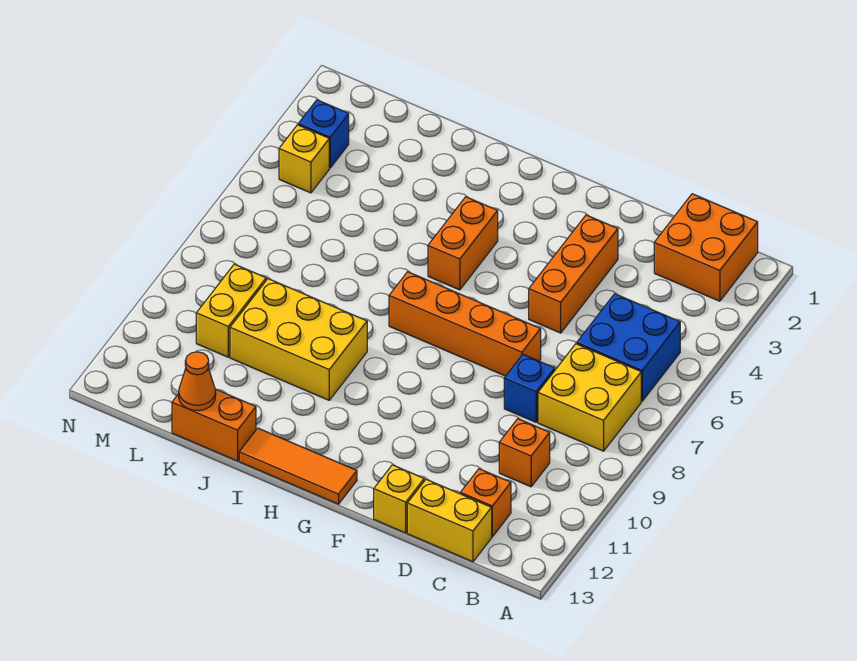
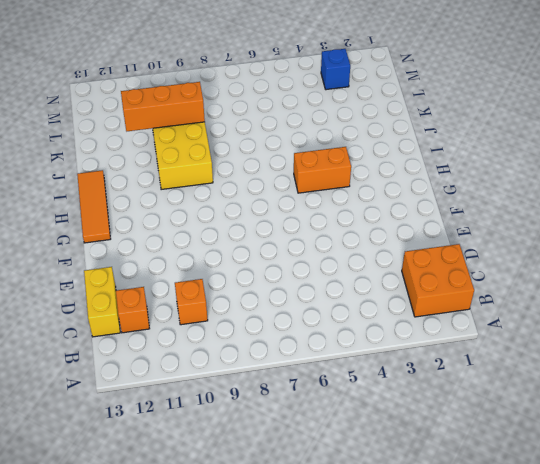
orange 1x3 brick [121,82,205,131] -> orange 1x3 brick moved to [529,215,618,333]
none -> blue 2x2 brick [577,294,680,401]
none -> yellow 2x2 brick [538,344,641,451]
none -> blue 1x1 brick [504,355,555,422]

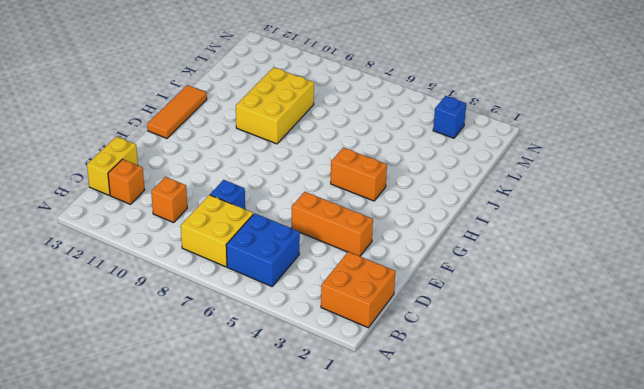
none -> orange 1x4 brick [389,272,541,376]
none -> yellow 1x1 brick [374,465,424,533]
none -> orange 1x2 brick [172,389,256,461]

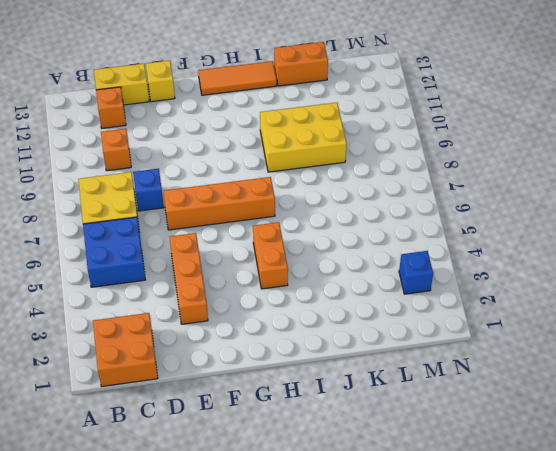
none -> yellow 1x2 brick [196,264,266,357]
none -> yellow 1x1 brick [279,125,329,193]
none -> orange 1x1 cone [179,352,216,411]

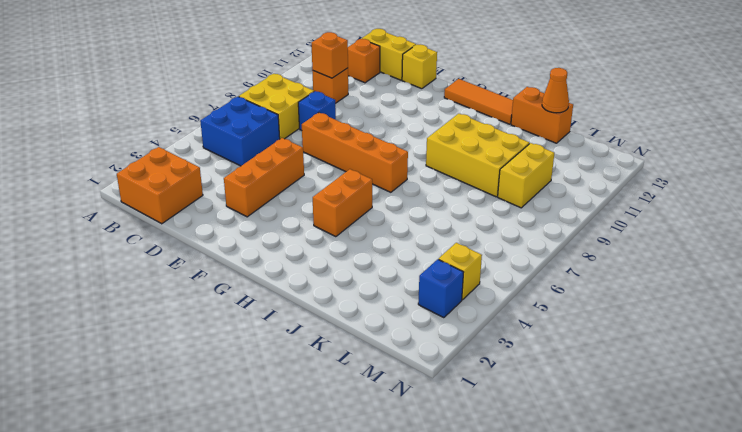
orange 1x1 brick [311,32,348,78] -> none

